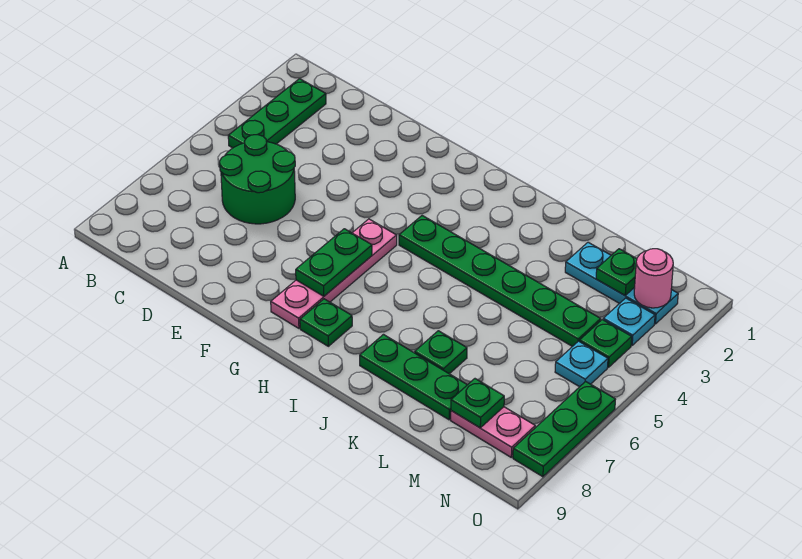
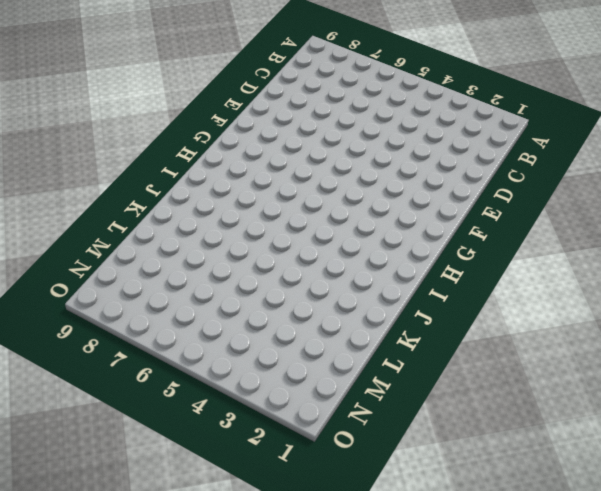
none -> green 1x3 plate [228,79,326,148]
none -> green 2x2 round brick [220,135,295,224]
none -> pink 1x4 plate [271,219,397,328]

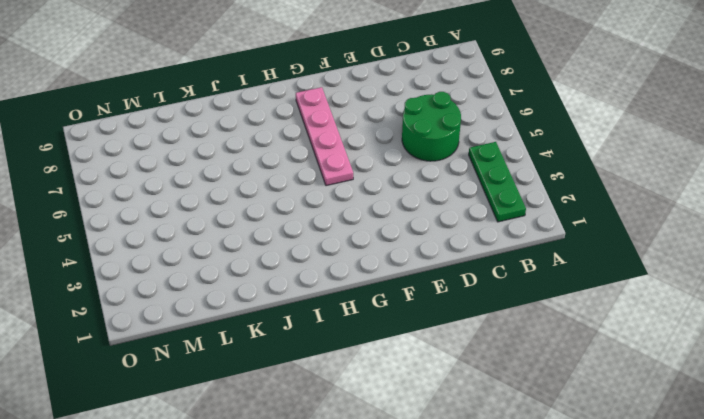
none -> green 1x6 plate [399,216,601,346]
none -> green 1x1 plate [300,299,352,346]
none -> green 1x3 plate [360,335,467,420]

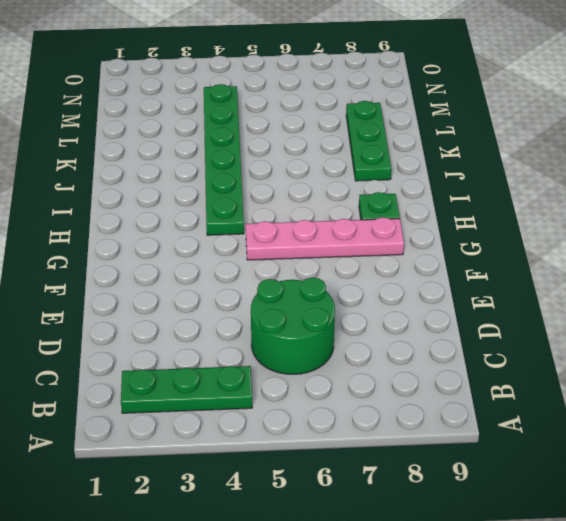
none -> green 1x1 plate [415,331,467,374]
none -> cyan 1x3 plate [565,242,678,324]
none -> pink 1x2 plate [451,407,535,457]

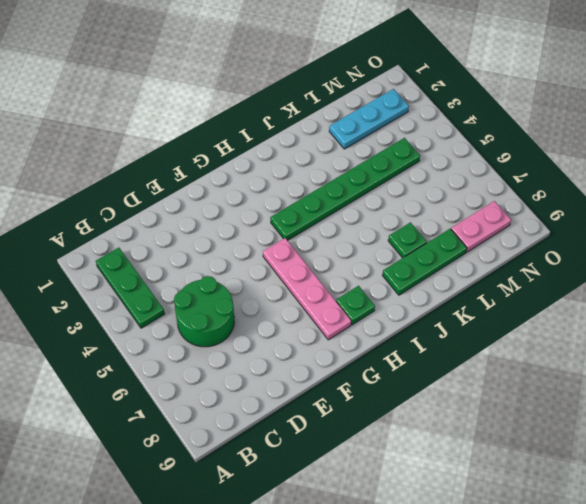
none -> cyan 1x1 plate [603,298,655,345]
none -> green 1x1 plate [580,320,632,367]
none -> cyan 1x1 plate [555,341,608,387]

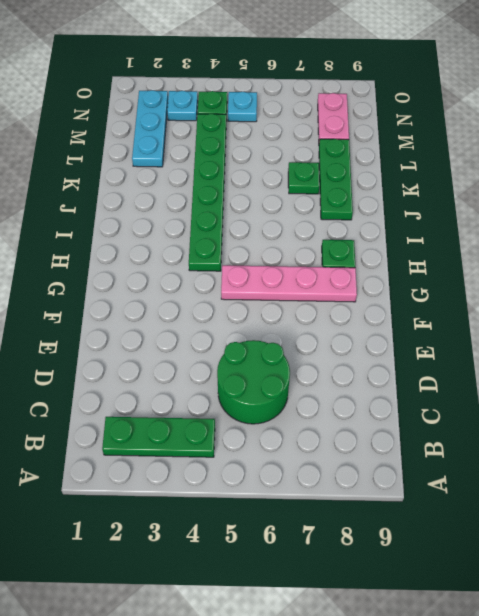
none -> green 1x3 plate [513,381,616,477]
none -> green 1x2 plate [296,229,372,296]
none -> green 1x1 plate [596,249,637,295]

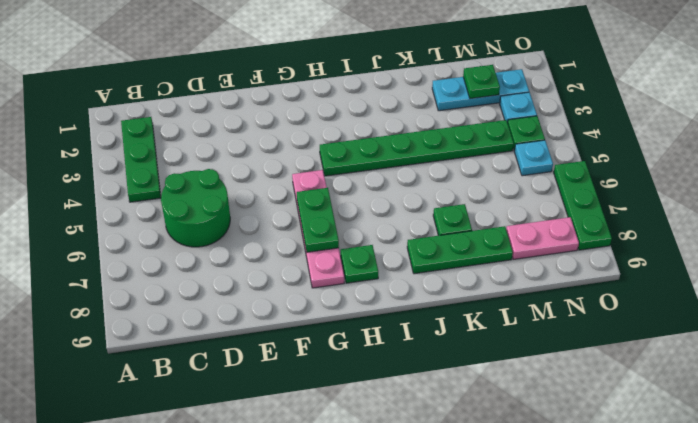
none -> green 1x1 plate [451,379,504,428]
none -> pink 1x1 round brick [634,249,673,308]

